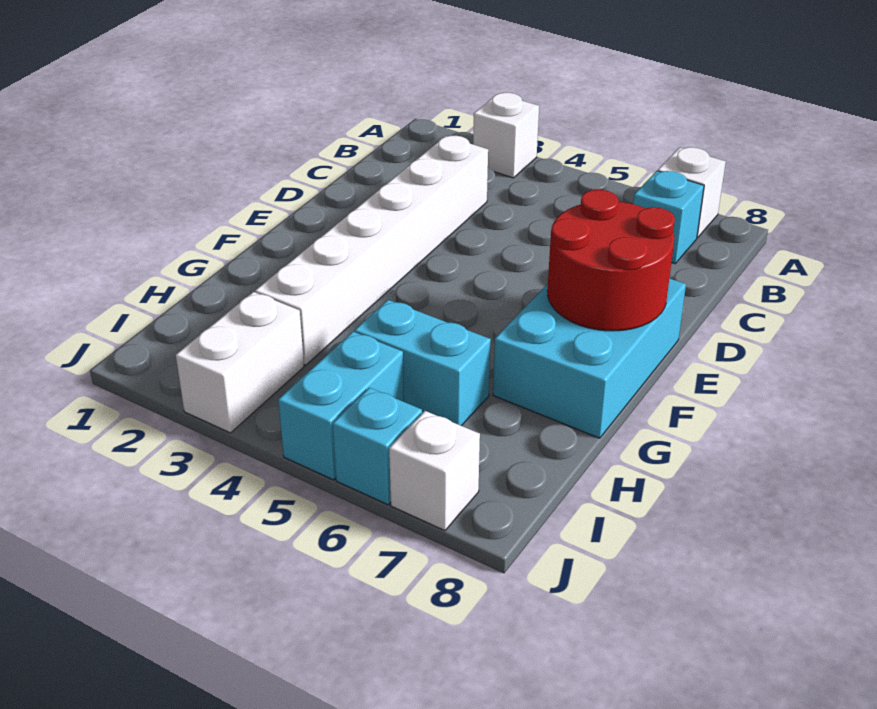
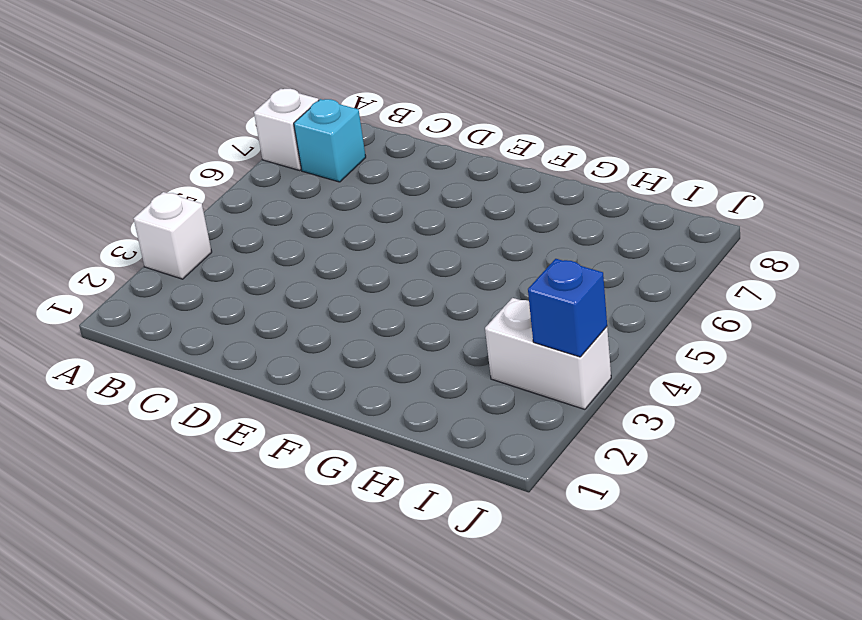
blue 1x1 brick [528,259,607,357] -> none
none -> white 1x6 brick [255,136,488,365]
none -> cyan 2x3 brick [493,278,686,438]

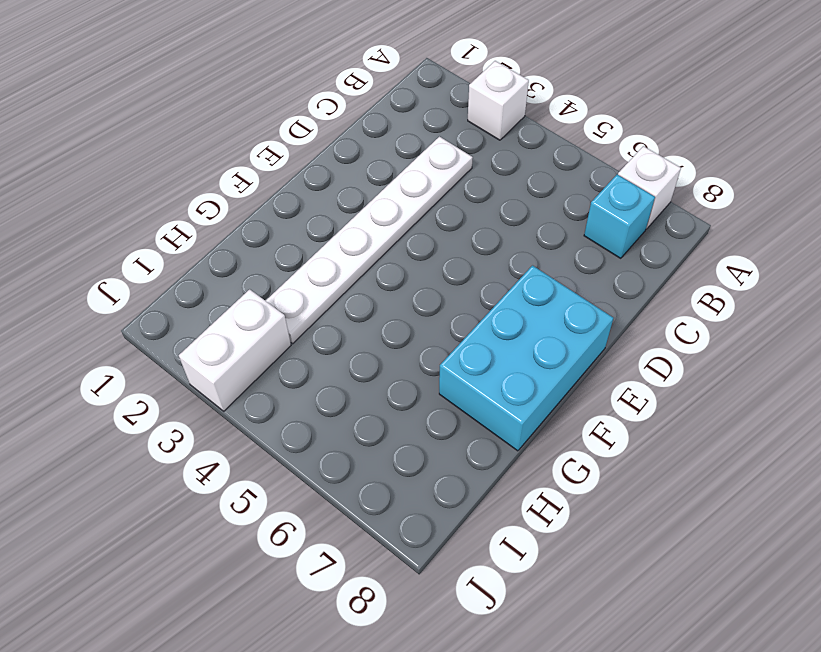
white 1x6 plate [266,137,473,344] -> white 1x6 brick [255,136,488,365]
none -> cyan 1x2 brick [355,300,491,426]
none -> cyan 1x2 brick [278,332,404,480]

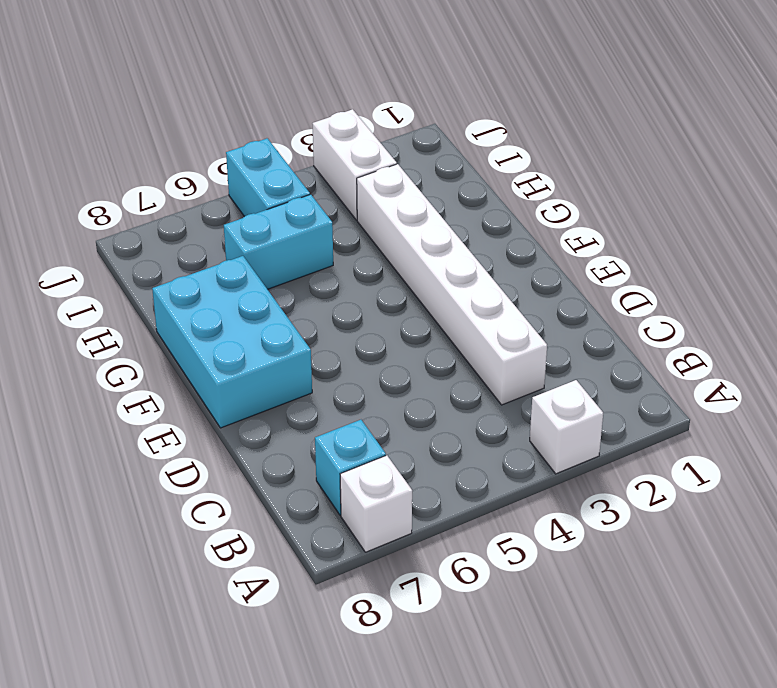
none -> cyan 1x1 brick [333,388,422,505]
none -> white 1x1 brick [389,411,480,531]

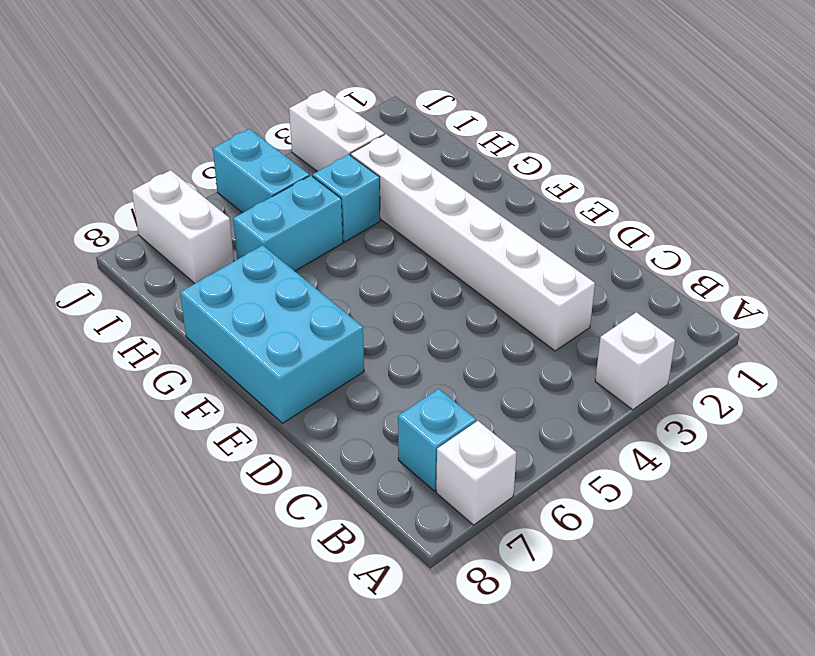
cyan 1x1 brick [313,155,380,242] -> cyan 1x1 brick moved to [333,388,422,505]
white 1x2 brick [132,170,234,283] -> white 1x1 brick [389,411,480,531]
none -> red 2x2 round brick [547,190,675,331]

